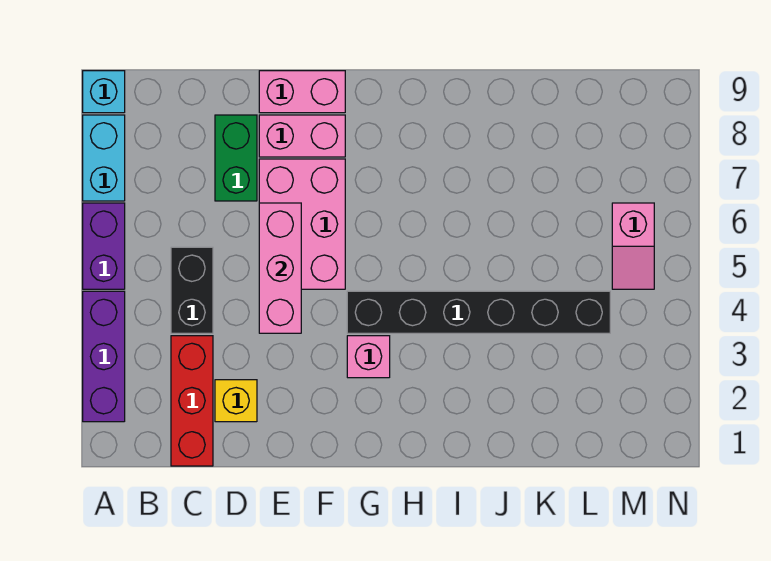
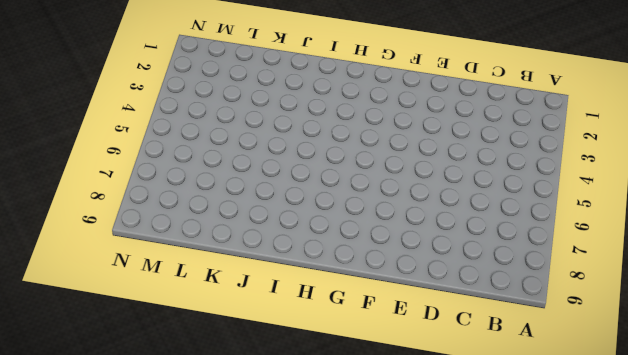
none -> purple 1x3 brick [83,291,125,422]
none -> purple 1x2 brick [83,203,125,289]
none -> cyan 1x2 brick [83,115,125,201]

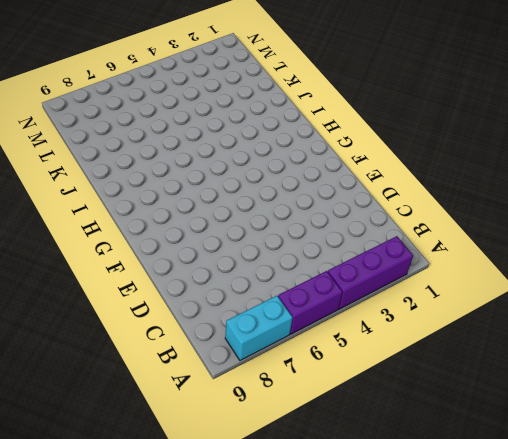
none -> cyan 1x1 brick [83,71,125,113]
none -> red 1x3 brick [171,336,213,466]
none -> black 1x2 brick [171,247,213,333]

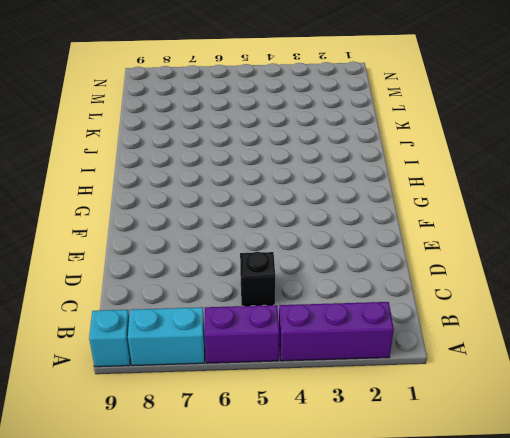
black 1x1 brick [240,252,275,306] -> black 1x2 brick [171,247,213,333]
none -> red 1x3 brick [171,336,213,466]
none -> yellow 1x1 brick [215,380,257,422]
none -> green 1x2 brick [215,115,257,201]

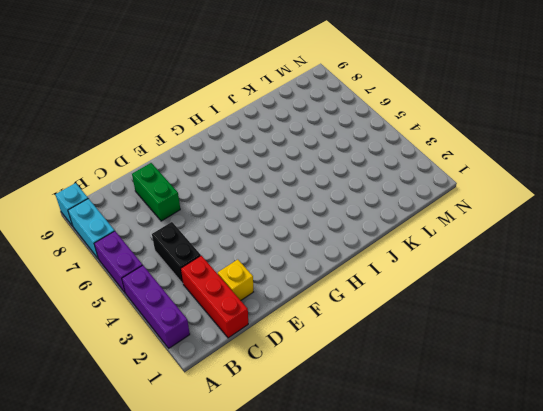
none -> pink 2x3 brick [259,159,345,289]
none -> pink 1x2 brick [259,115,345,157]
none -> pink 1x2 brick [259,71,345,113]

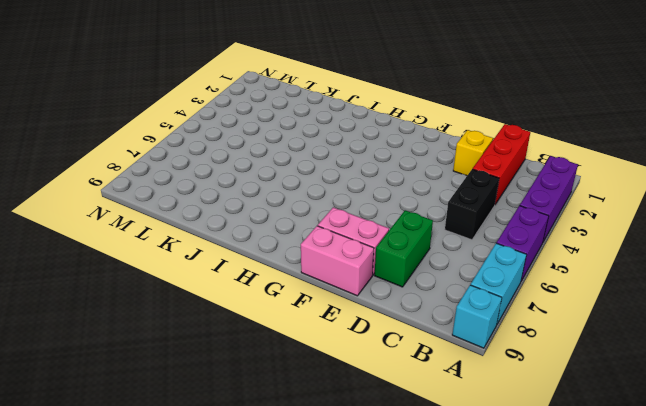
none -> pink 2x3 brick [259,159,345,289]
none -> pink 1x1 brick [347,336,390,378]
none -> black 1x6 brick [347,291,610,333]

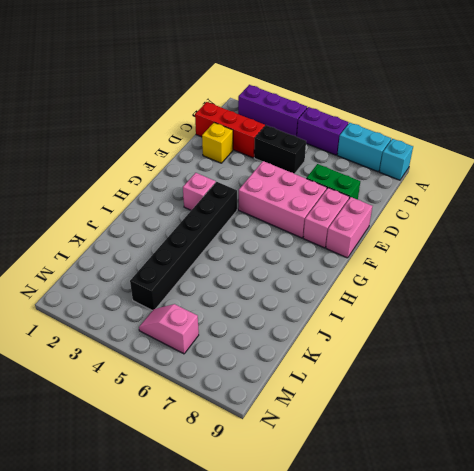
none -> pink 1x3 brick [259,203,301,333]

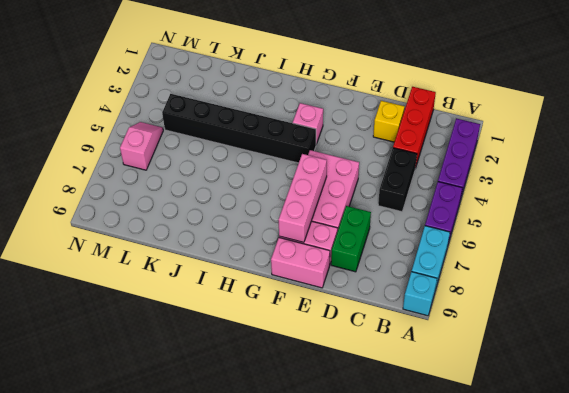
pink 1x3 brick [278,154,327,242] -> pink 1x3 brick moved to [259,203,301,333]

